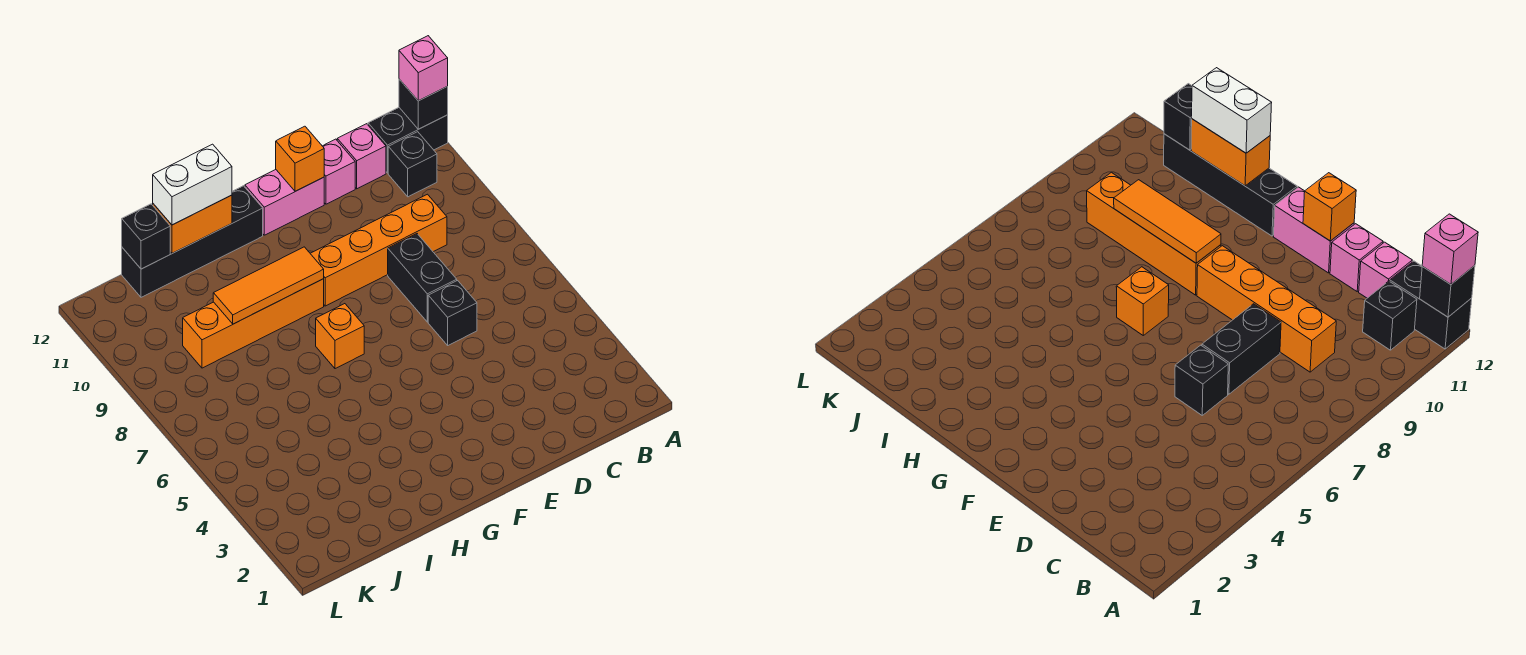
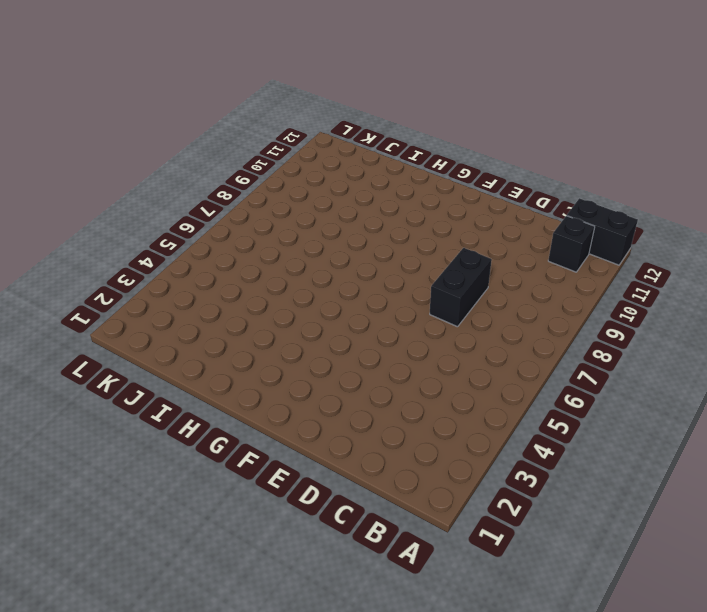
none -> orange 1x4 brick [310,194,447,306]
none -> pink 1x1 brick [337,124,386,189]
none -> black 1x1 brick [428,281,477,345]

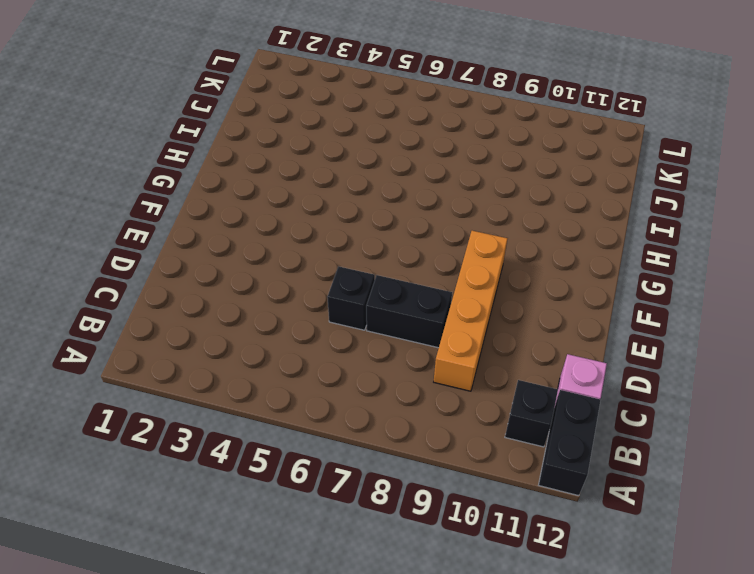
none -> pink 1x1 brick [323,139,355,204]
none -> pink 1x2 brick [245,170,324,235]
none -> orange 1x1 brick [316,304,364,369]

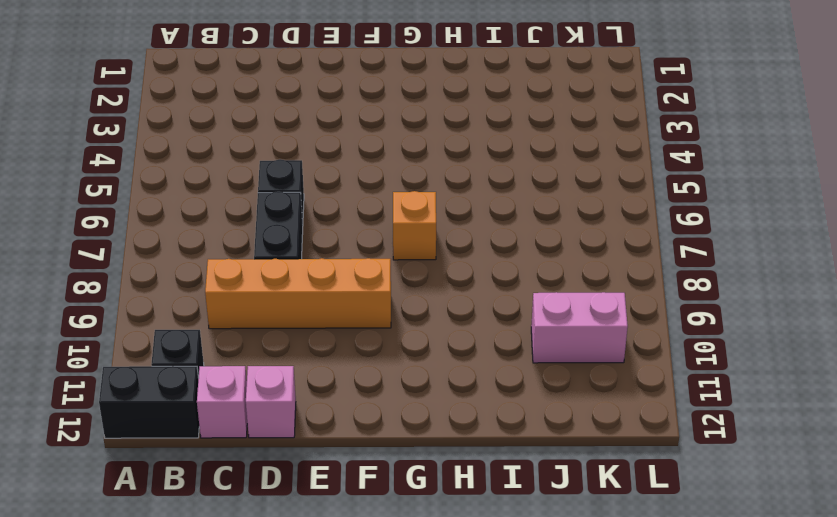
pink 1x2 brick [531,292,628,363] -> pink 1x2 brick moved to [245,170,324,235]
none -> orange 1x4 brick [183,279,324,368]
none -> black 1x4 brick [122,186,263,297]
none -> black 1x1 brick [399,79,448,129]

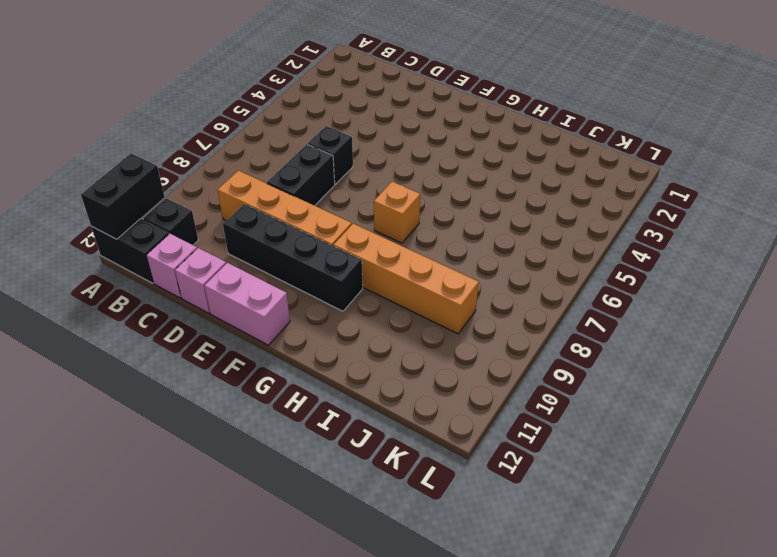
black 1x2 brick [81,153,165,239] -> black 1x1 brick [399,79,448,129]
black 1x4 brick [223,204,363,311] -> black 1x4 brick moved to [122,186,263,297]
none -> orange 1x1 brick [276,126,324,191]
none -> orange 1x3 tile [213,247,324,324]
none -> orange 1x2 brick [153,195,232,253]

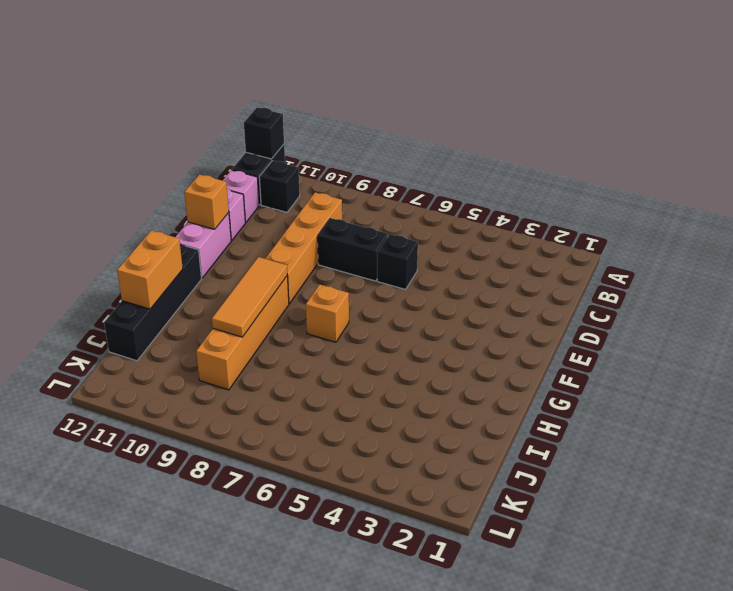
none -> black 1x1 brick [122,204,170,269]
none -> pink 1x1 brick [399,36,448,101]
none -> white 1x2 brick [153,144,232,225]

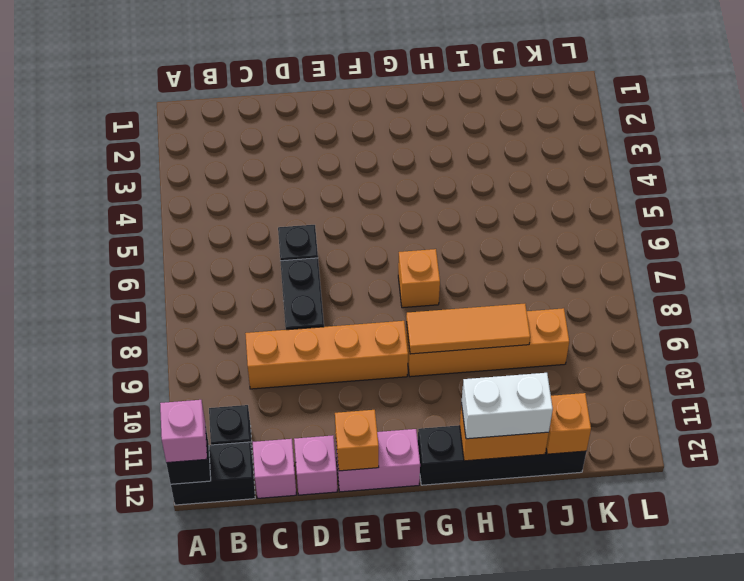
orange 1x1 brick [546,393,591,454] -> black 1x1 brick [122,204,170,269]

